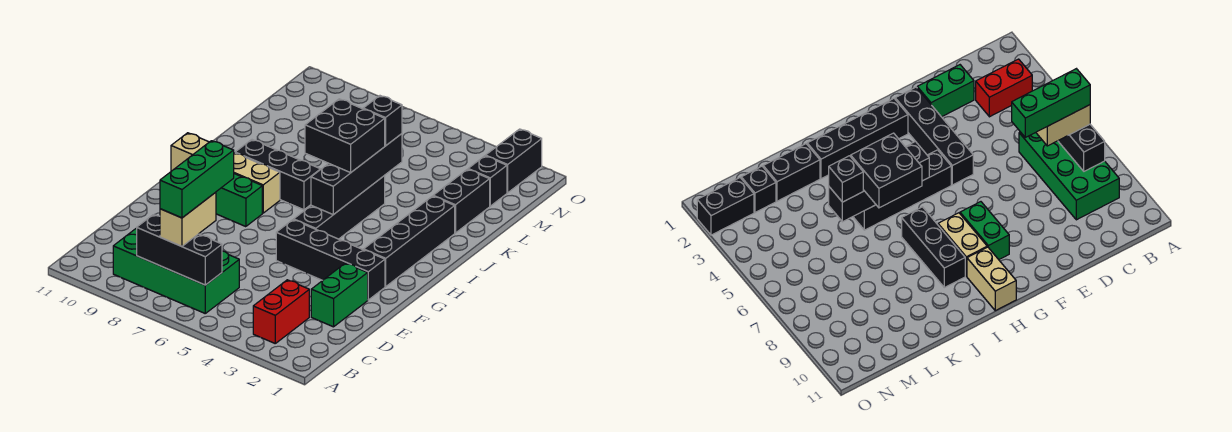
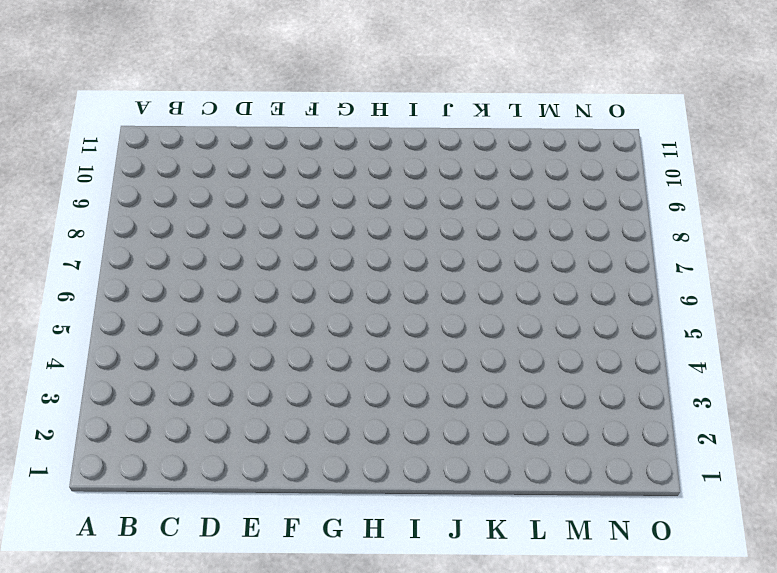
none -> red 1x2 brick [253,280,309,343]
none -> green 2x4 brick [113,228,239,313]
none -> green 1x2 brick [311,263,368,327]

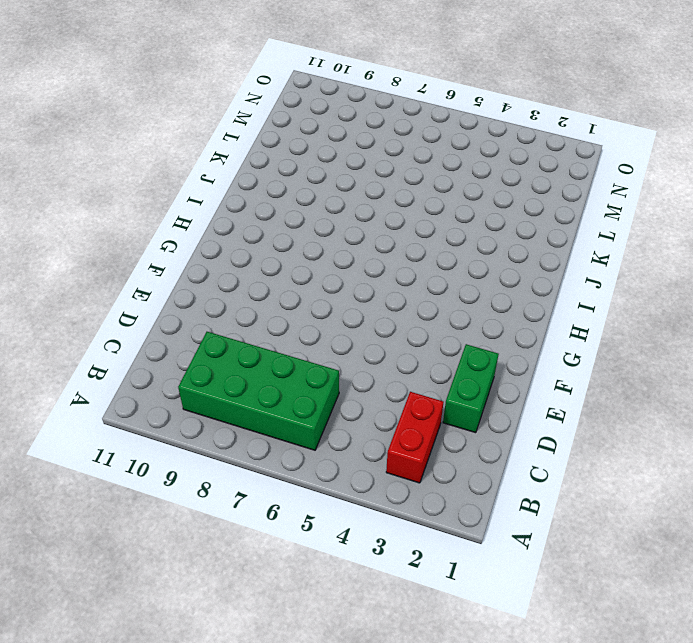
none -> black 1x4 brick [276,220,385,300]
none -> black 1x4 brick [364,196,455,286]
none -> black 1x4 brick [294,176,385,239]

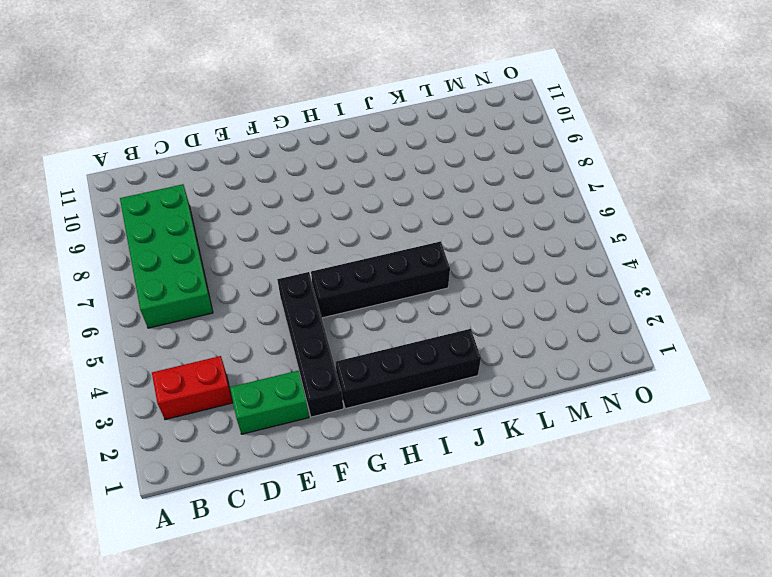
none -> green 1x2 brick [216,174,262,227]
none -> tan 1x2 brick [234,153,280,213]
none -> tan 1x2 brick [171,133,209,171]

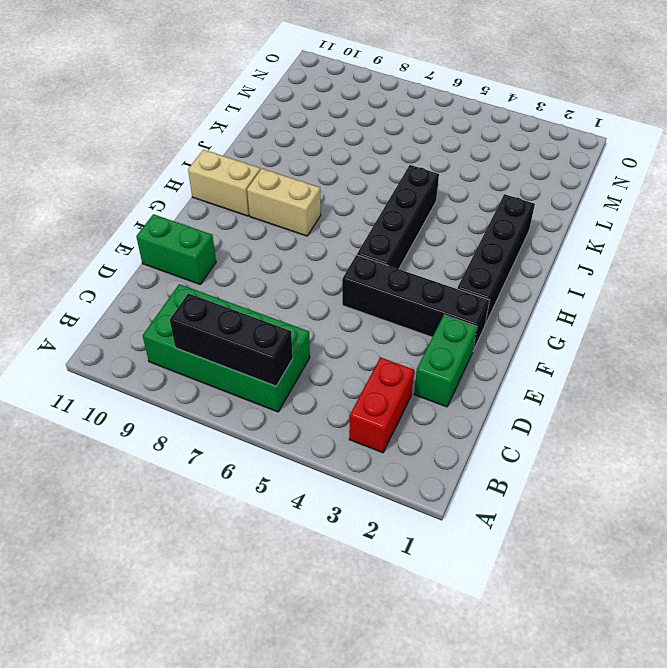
green 1x2 brick [136,214,216,284] -> green 1x2 brick moved to [216,174,262,227]
none -> black 1x3 brick [235,140,321,210]
none -> black 1x2 brick [434,169,490,233]
none -> black 1x1 brick [468,156,507,206]

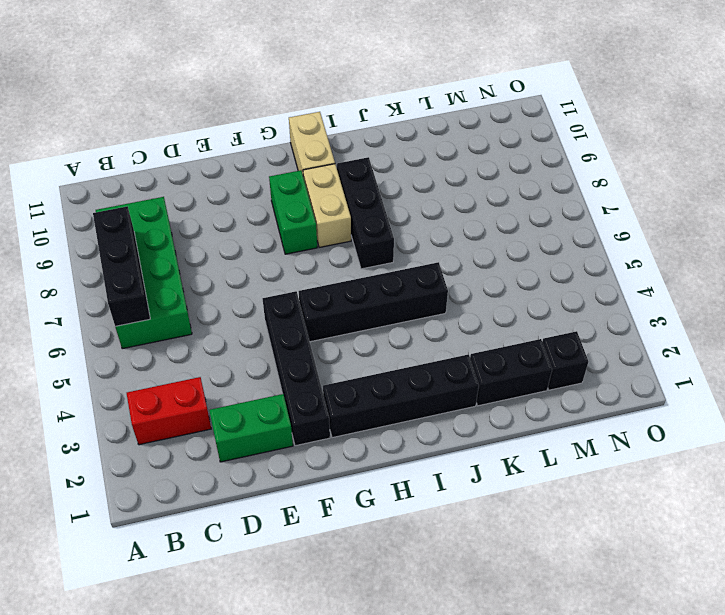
none -> black 1x2 brick [486,129,542,193]
none -> black 1x4 brick [311,134,402,215]
none -> tan 1x2 brick [160,192,216,246]

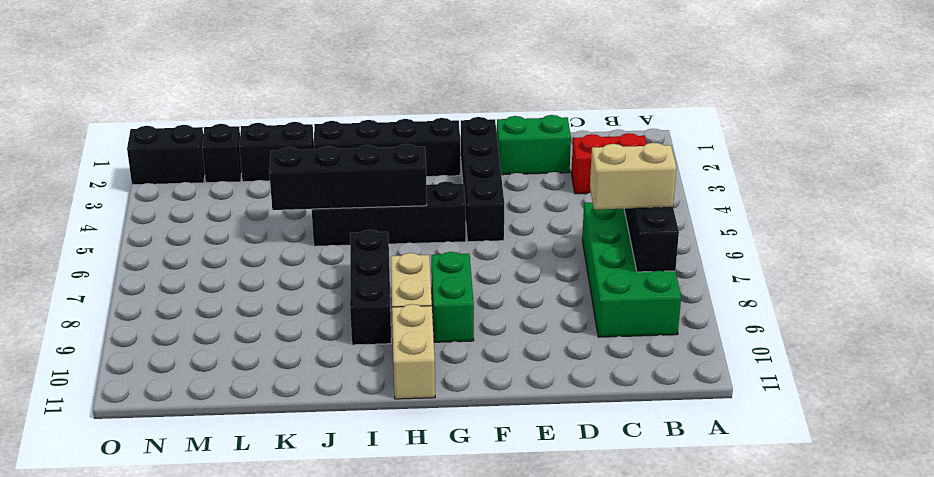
none -> black 2x2 brick [305,99,385,173]
none -> black 1x1 brick [363,96,402,146]
none -> green 1x3 brick [160,141,234,218]

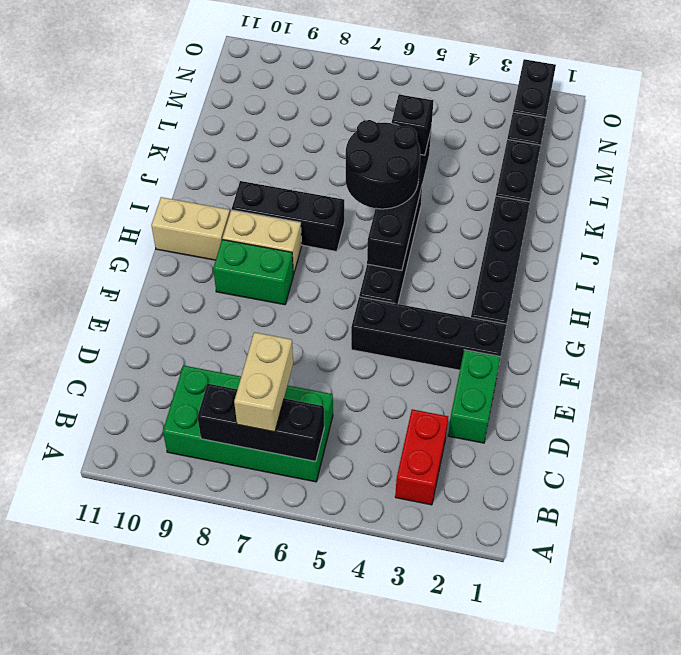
black 2x2 round brick [346,120,420,209] -> black 2x2 brick [305,99,385,173]
none -> green 1x3 brick [160,141,234,218]

